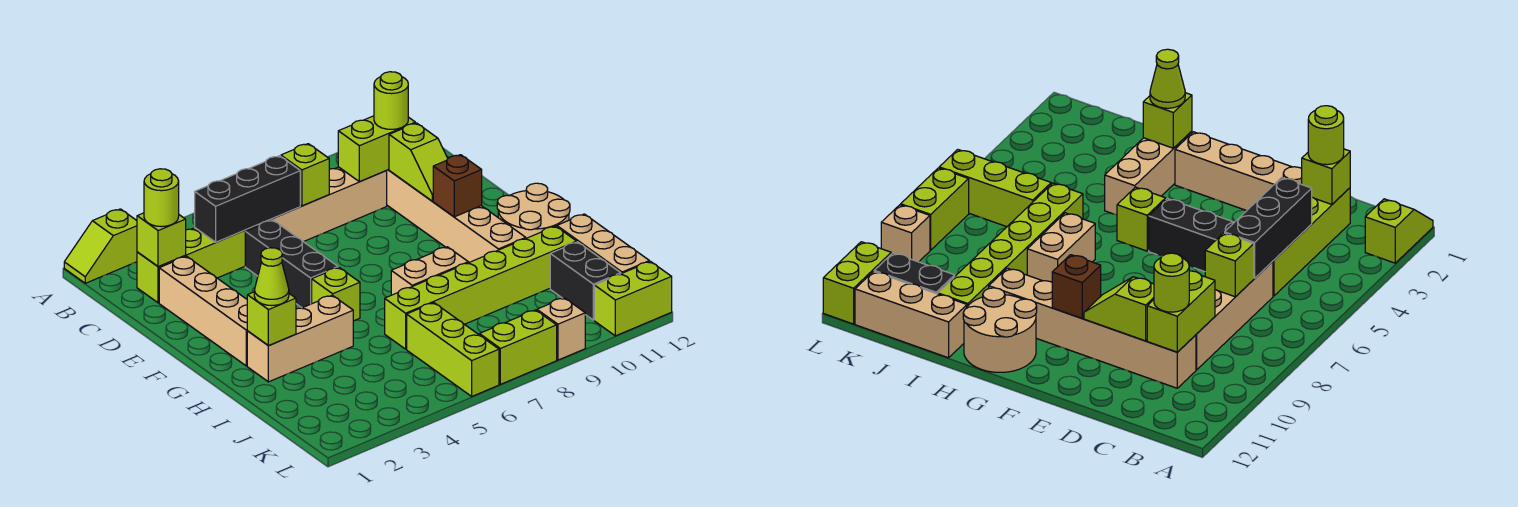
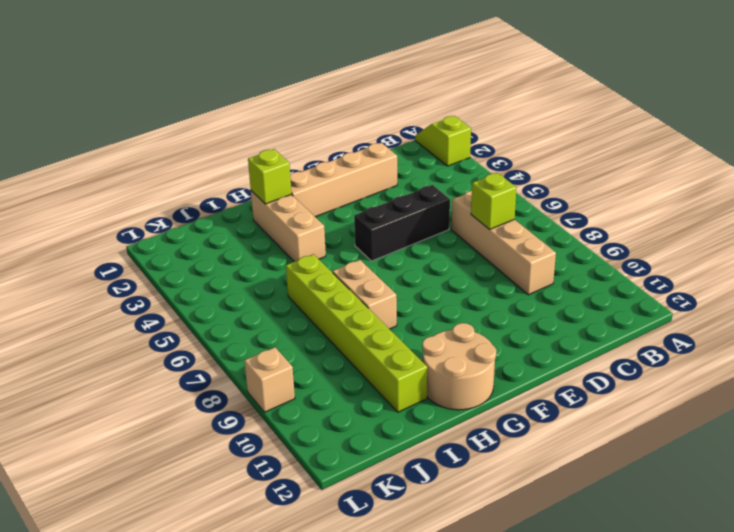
none -> lime 1x4 brick [137,219,272,303]
none -> tan 1x6 brick [387,169,526,263]
none -> lime 1x1 brick [312,267,360,321]

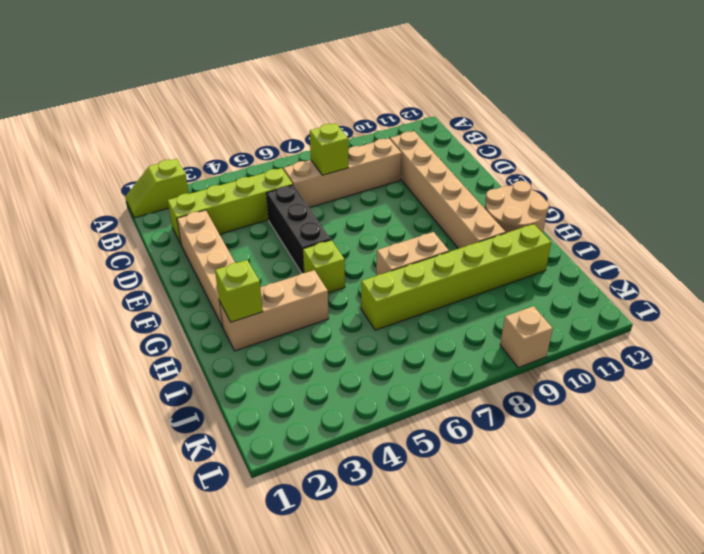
none -> tan 1x3 brick [557,214,649,274]
none -> lime 1x3 brick [407,303,499,396]
none -> black 1x2 brick [550,242,621,320]

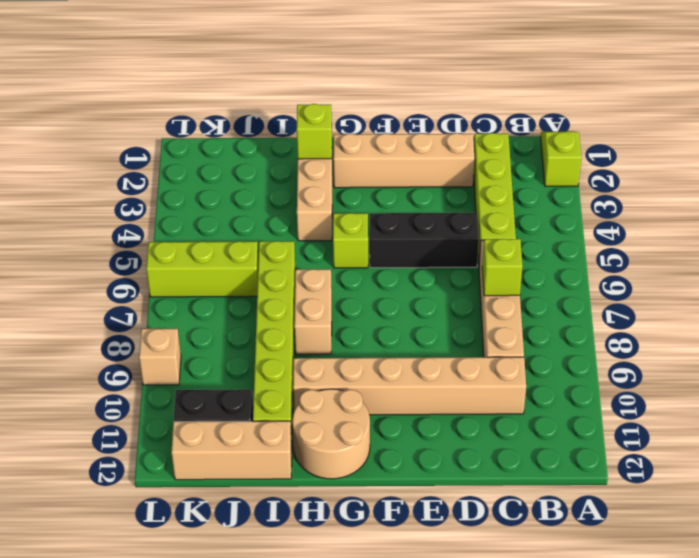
none -> lime 1x2 brick [479,310,557,384]
none -> lime 1x2 brick [594,261,672,336]
none -> lime 1x1 brick [137,213,186,267]

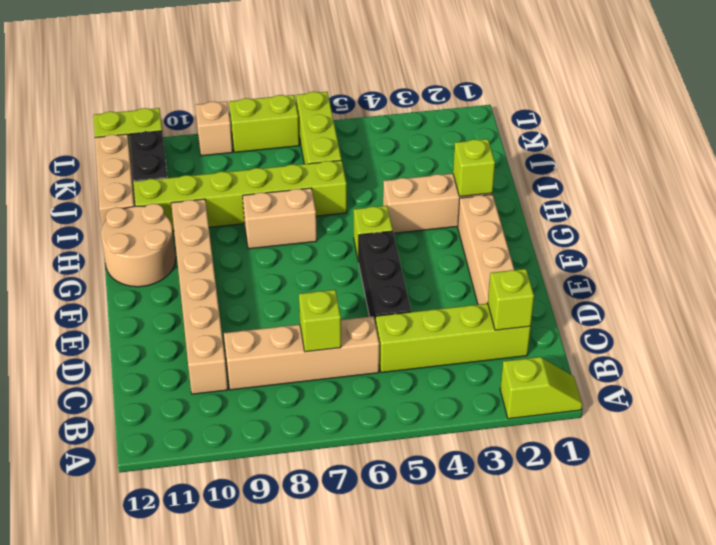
none -> black 1x3 brick [195,156,300,242]
none -> lime 1x2 brick [338,116,415,182]
none -> lime 1x2 slope [389,123,448,201]

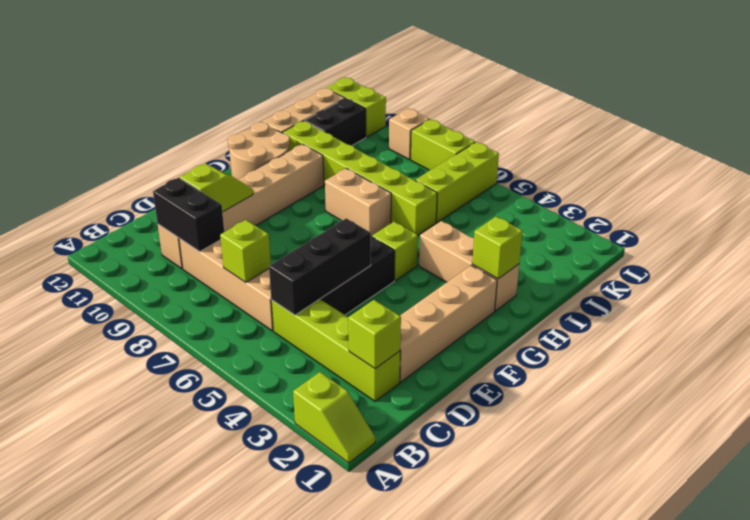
black 1x3 brick [269,218,371,315] -> black 1x3 brick turned to [195,156,300,242]
black 1x2 brick [153,178,224,252] -> lime 1x2 brick [338,116,415,182]
none -> brown 1x1 brick [433,155,482,217]
none -> lime 1x1 round brick [144,169,179,227]
none -> lime 1x1 round brick [374,72,408,129]

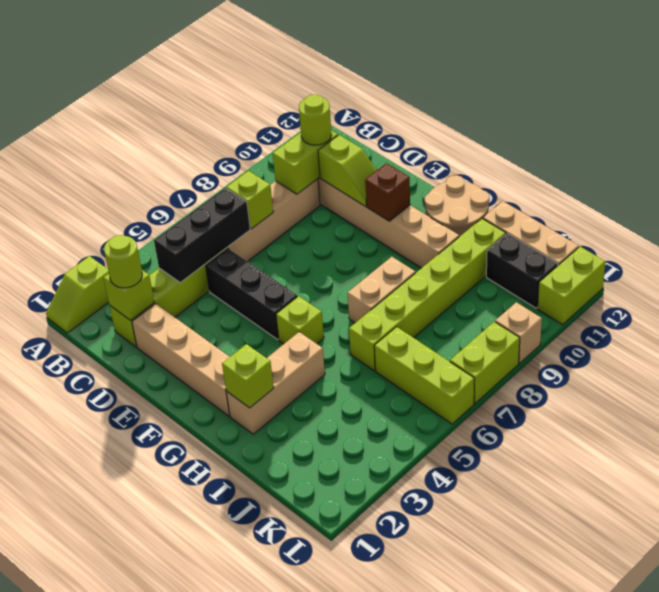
none -> lime 1x1 cone [254,248,289,305]

